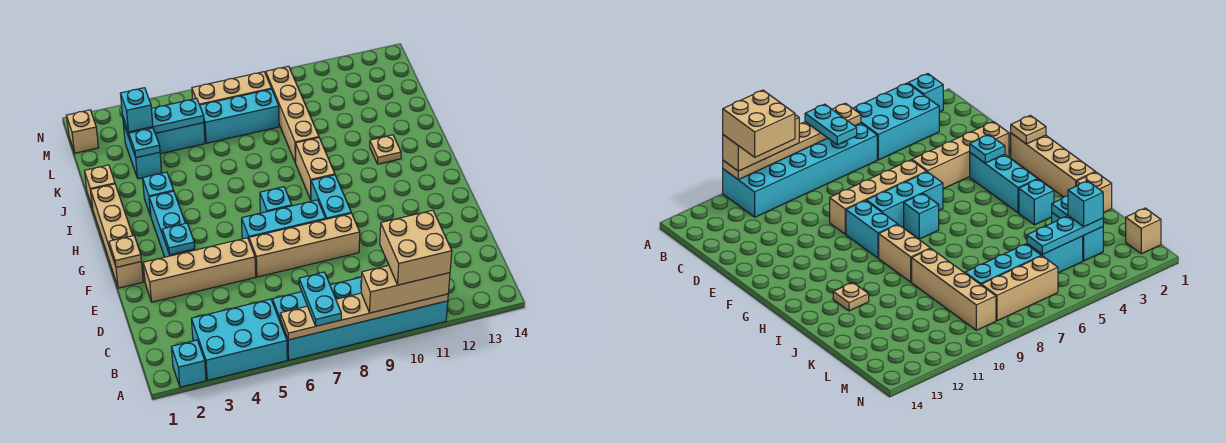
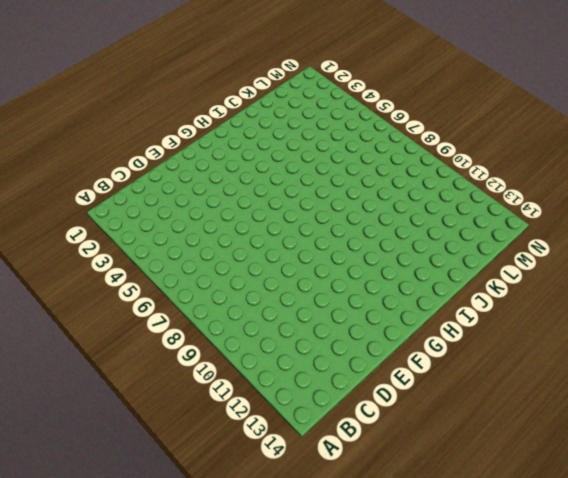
none -> cyan 1x1 brick [171,340,206,387]
none -> cyan 2x3 brick [192,299,287,380]
none -> cyan 2x6 brick [272,277,448,360]

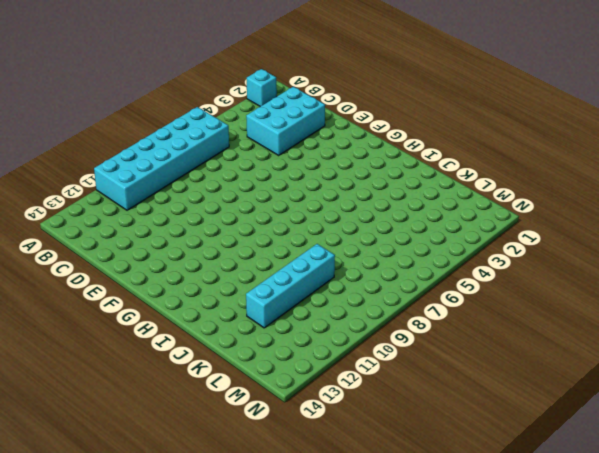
cyan 2x3 brick [246,87,325,155] -> cyan 2x3 brick moved to [192,299,287,380]
cyan 1x4 brick [246,244,335,328] -> tan 1x4 brick [265,66,319,163]
none -> tan 1x4 brick [143,238,256,302]
none -> tan 1x4 brick [249,213,360,277]
none -> tan 1x4 brick [91,184,143,288]

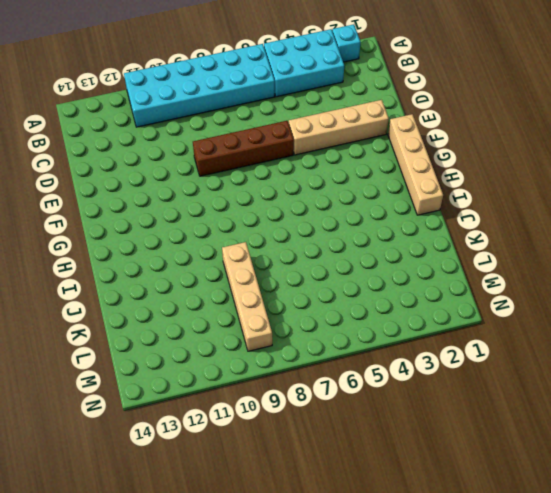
brown 1x4 brick [193,121,294,176] -> tan 1x4 brick [249,213,360,277]
none -> cyan 1x3 brick [149,191,195,257]
none -> cyan 1x3 brick [242,200,326,239]
none -> cyan 1x2 brick [311,175,351,219]

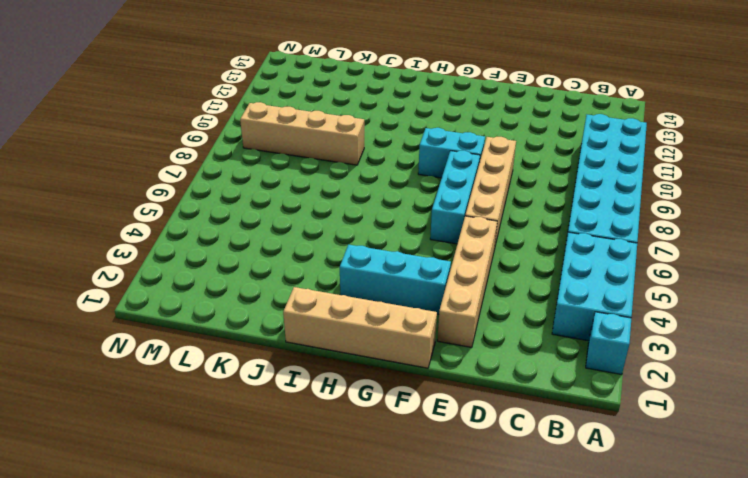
none -> cyan 1x1 brick [260,187,292,213]
none -> tan 1x2 brick [295,138,335,200]
none -> cyan 1x1 brick [143,172,174,216]

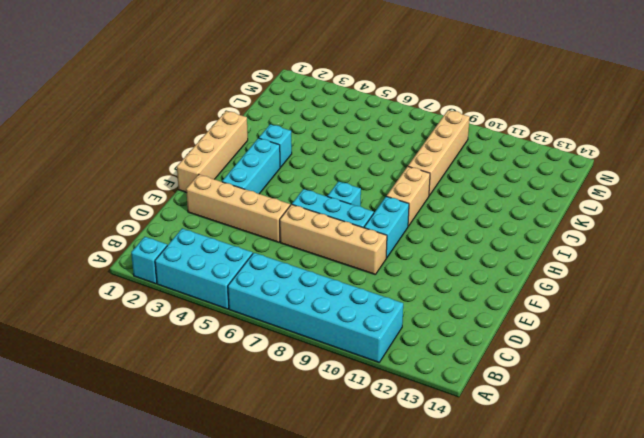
none -> tan 1x1 plate [370,135,401,164]
none -> tan 1x1 brick [85,165,115,207]
none -> cyan 1x2 brick [123,123,162,179]

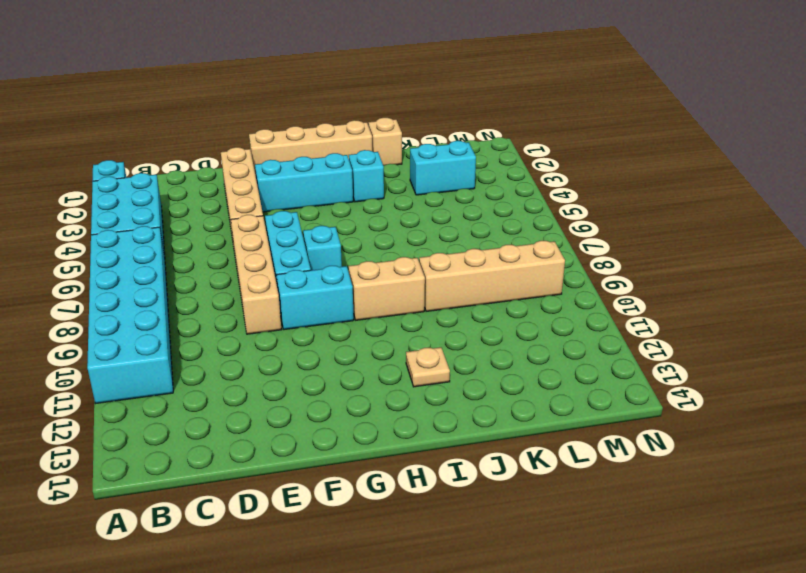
none -> cyan 1x2 brick [155,123,205,154]
none -> cyan 1x3 brick [200,89,279,143]
none -> tan 1x1 brick [66,110,99,153]

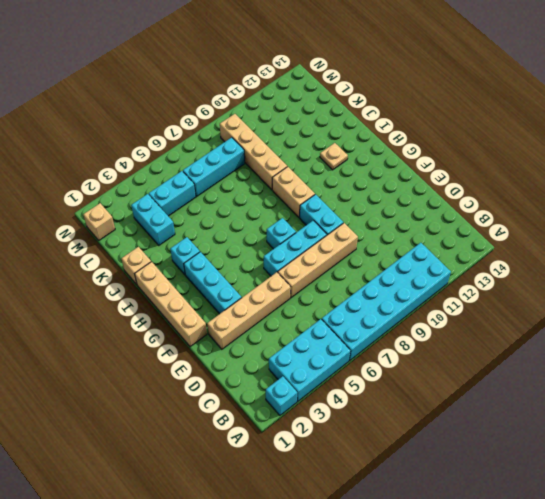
none -> tan 1x3 brick [192,72,271,105]
none -> tan 1x6 plate [280,293,448,340]
none -> tan 1x1 plate [109,236,141,267]

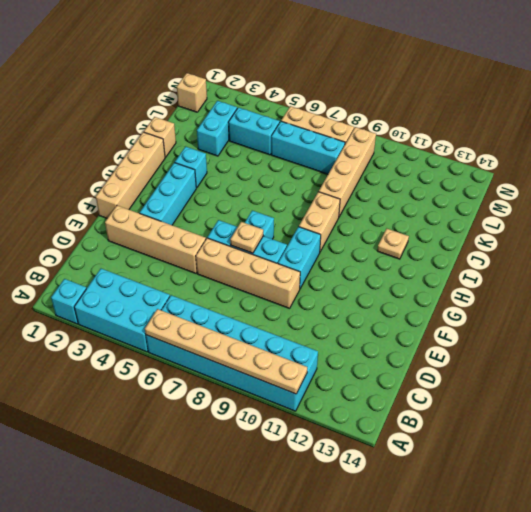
tan 1x1 plate [230,222,263,253] -> tan 1x1 plate moved to [109,236,141,267]
none -> cyan 1x1 plate [162,223,195,255]
none -> cyan 1x1 plate [129,128,160,158]
none -> cyan 1x3 plate [123,98,204,137]

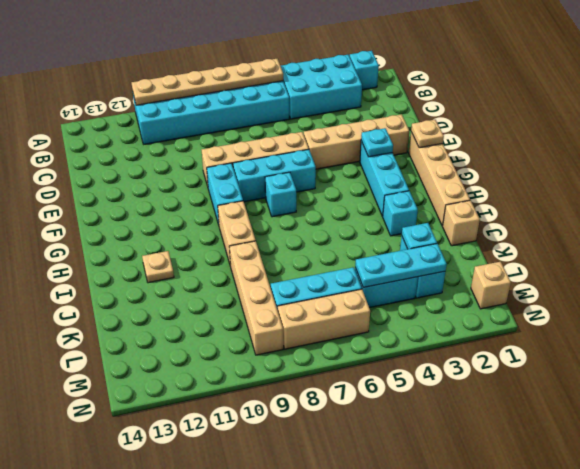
none -> cyan 1x2 plate [299,272,341,326]
none -> tan 1x3 brick [361,265,450,313]
none -> cyan 1x1 brick [120,88,153,132]

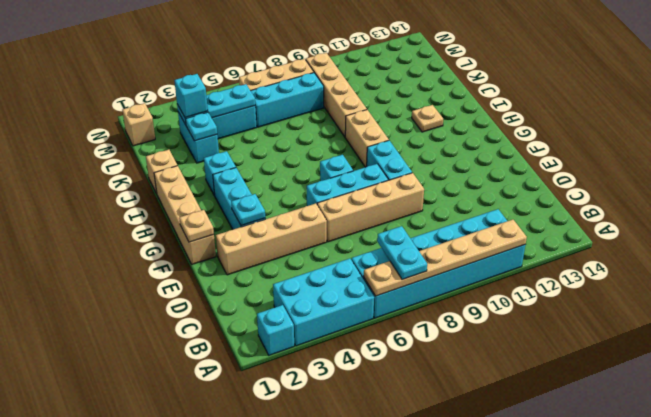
none -> tan 1x3 brick [361,265,450,313]
none -> tan 2x2 brick [380,210,452,285]

